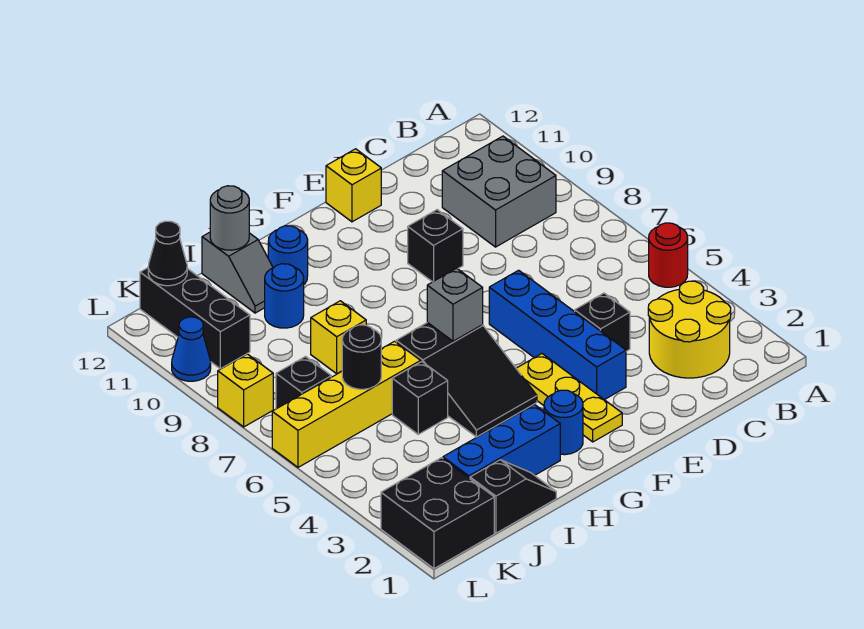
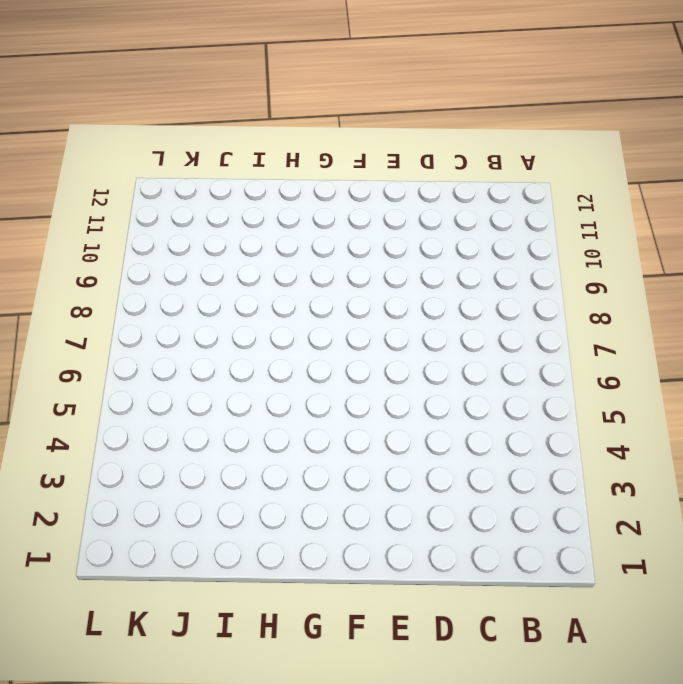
none -> red 1x1 round brick [649,223,688,287]
none -> yellow 2x2 round brick [648,281,731,378]
none -> grey 2x2 brick [442,136,556,247]

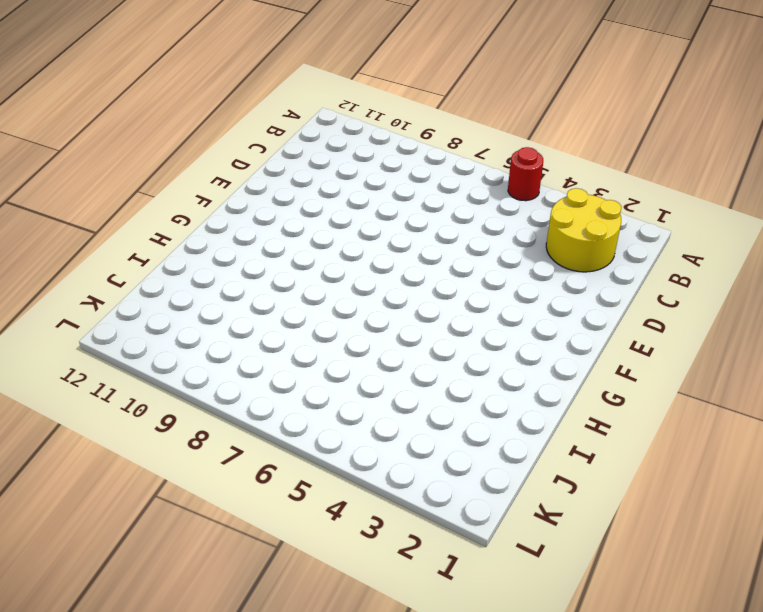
none -> grey 2x2 brick [442,136,556,247]
none -> black 1x1 brick [575,293,630,351]
none -> blue 1x4 brick [489,270,626,400]

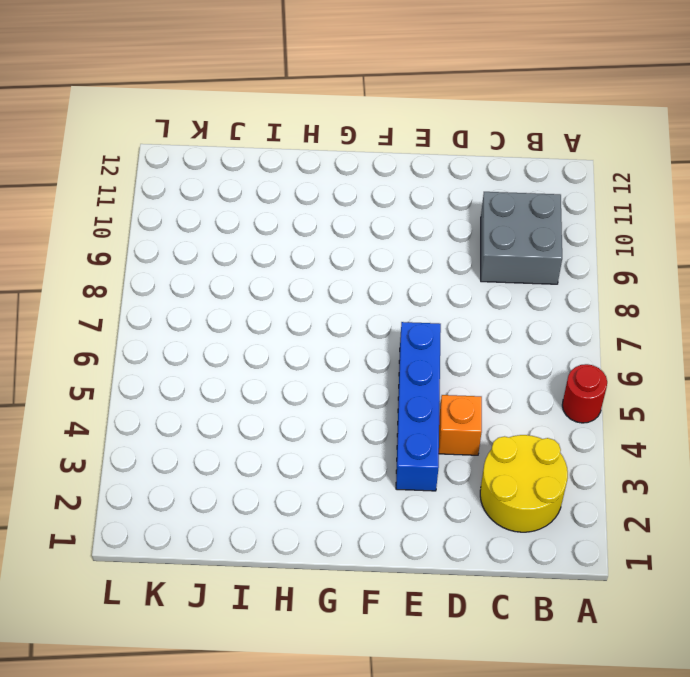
orange 1x1 brick [439,395,482,455] -> black 1x1 brick [575,293,630,351]
none -> black 1x1 brick [408,210,463,282]
none -> yellow 1x1 brick [326,149,381,222]
none -> yellow 1x3 plate [516,354,622,442]

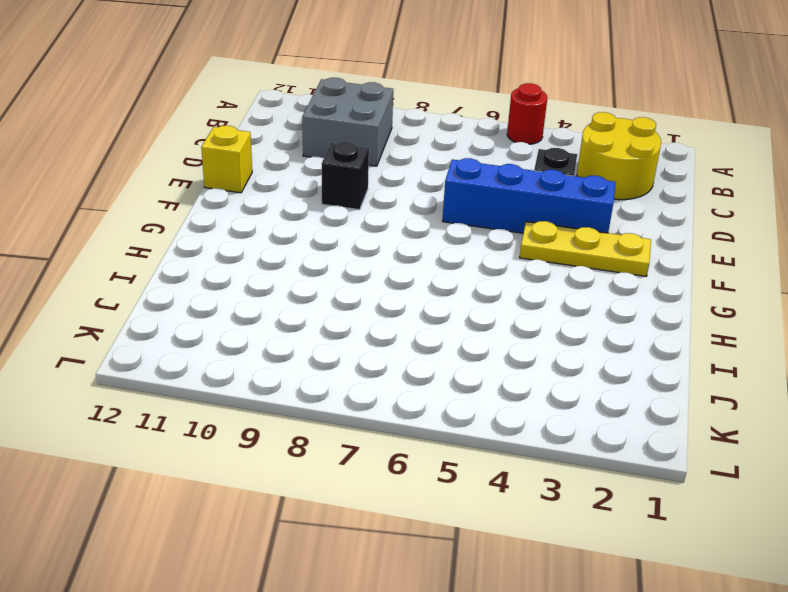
none -> blue 1x1 round brick [544,390,583,455]
none -> black 2x3 slope [396,322,537,437]
none -> blue 1x3 brick [443,405,560,479]

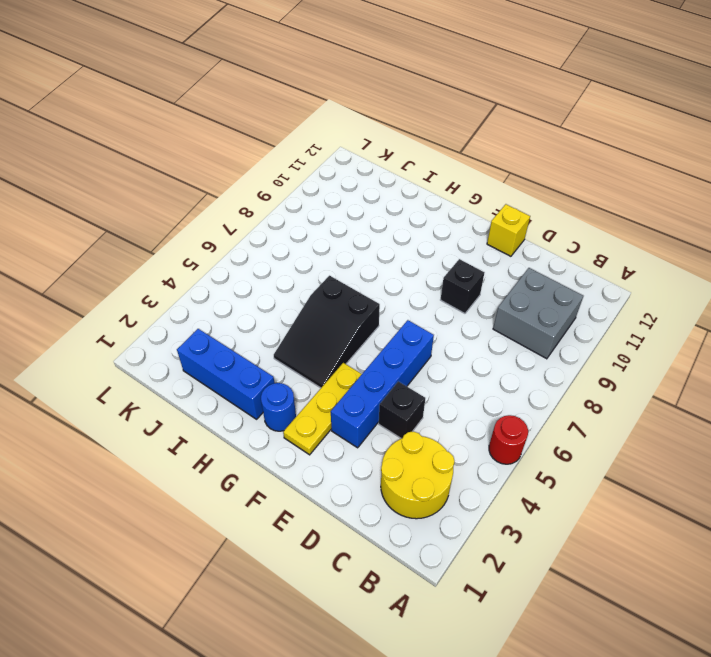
none -> blue 1x1 round brick [268,226,308,284]
none -> black 1x2 slope [470,460,556,533]
none -> black 1x1 brick [392,362,448,434]

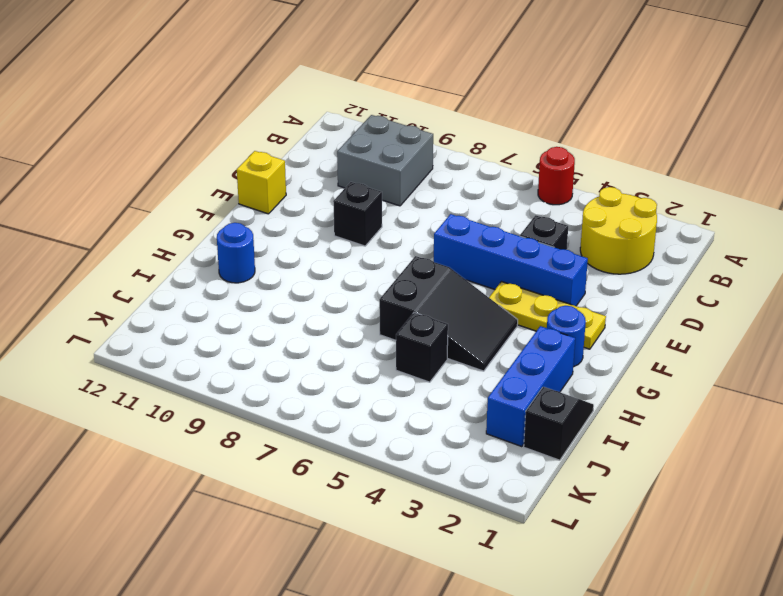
none -> yellow 1x4 brick [272,341,421,467]
none -> yellow 1x1 brick [311,301,366,374]
none -> blue 1x1 round brick [265,264,304,328]

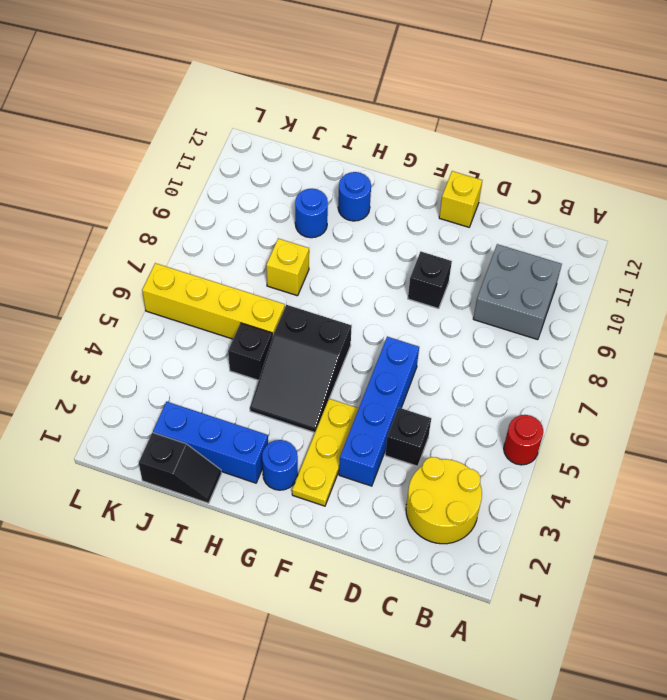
none -> grey 1x2 slope [202,232,273,313]
none -> black 2x2 brick [381,458,494,569]
none -> black 1x1 brick [276,357,331,409]

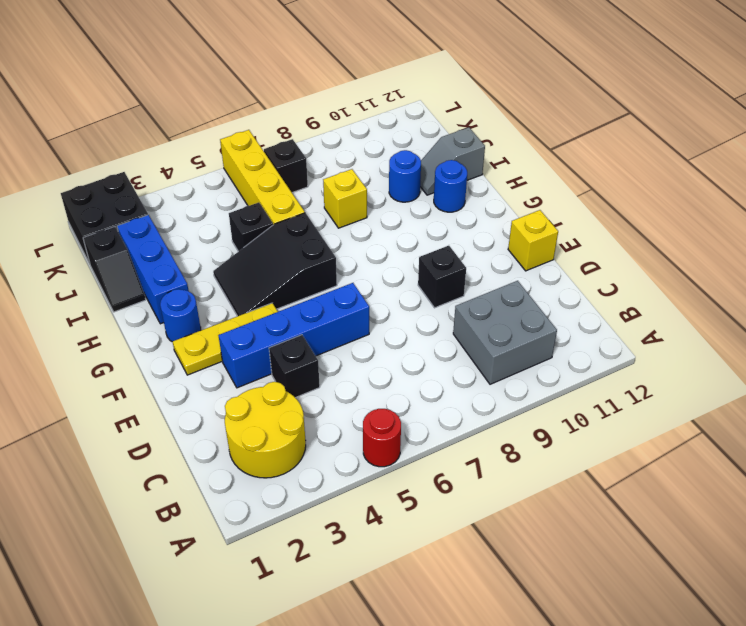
none -> black 1x3 brick [140,268,250,369]
none -> yellow 1x1 brick [218,354,273,427]
none -> blue 1x1 cone [172,317,211,381]

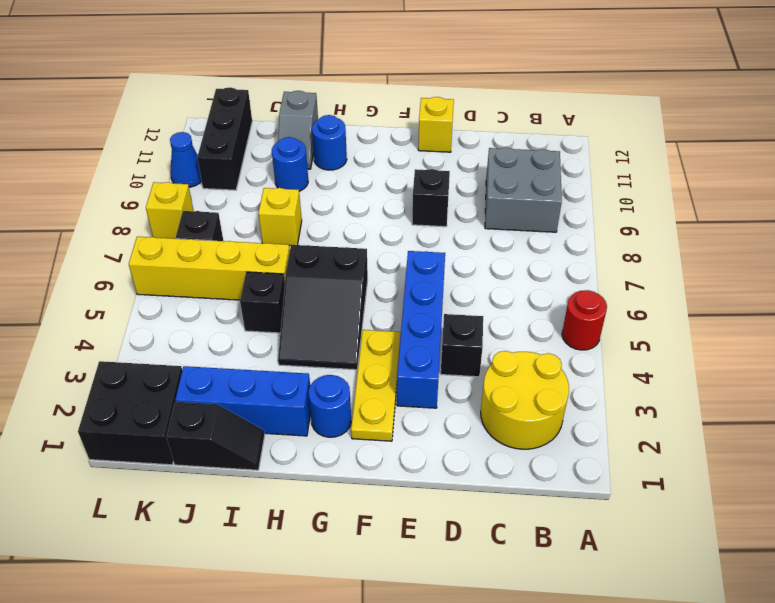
none -> grey 1x1 brick [427,268,483,341]
none -> grey 1x1 round brick [210,186,249,250]
none -> black 1x1 round brick [342,325,381,389]

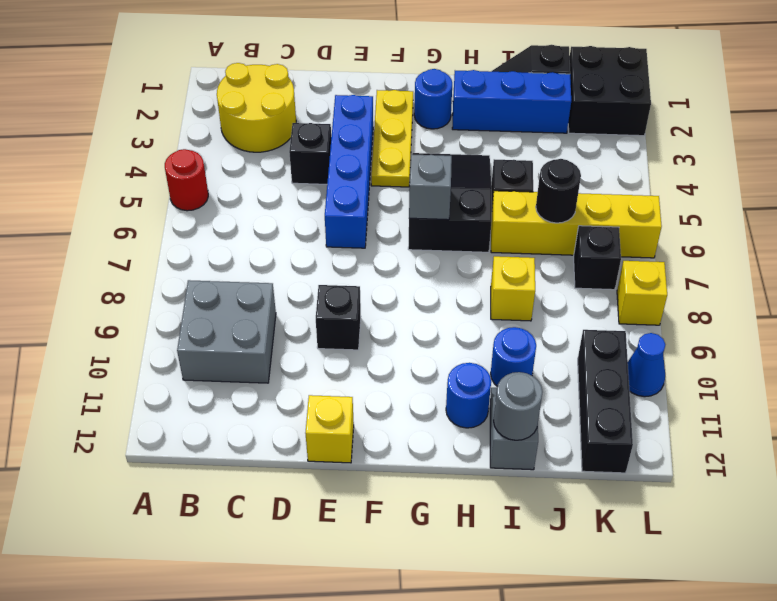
none -> black 1x1 cone [148,221,187,286]

